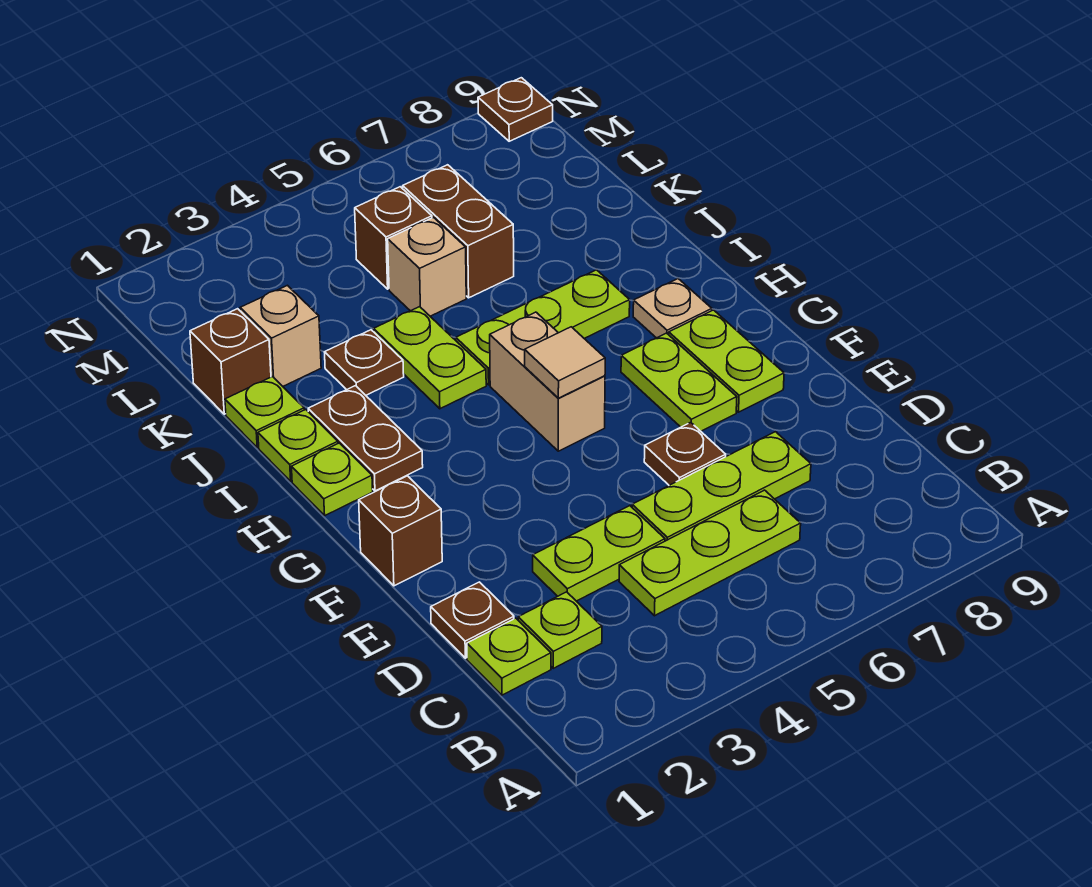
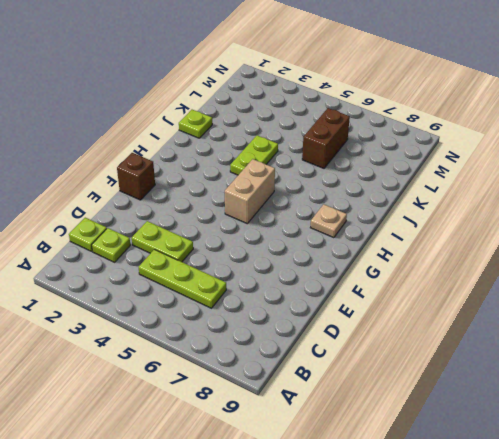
none -> brown 1x1 plate [431,582,514,658]
none -> lime 1x3 plate [632,432,811,541]
none -> brown 1x1 plate [644,422,726,485]

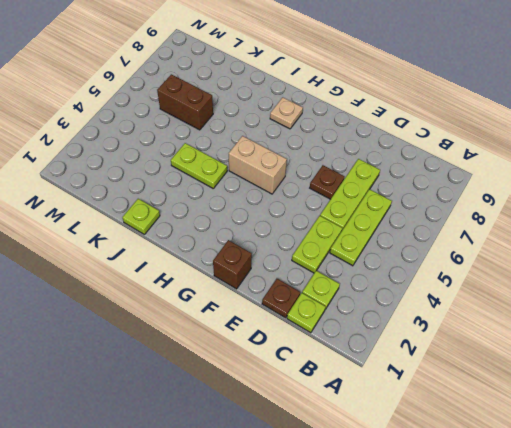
none -> lime 1x2 plate [621,333,737,431]
none -> lime 1x2 plate [669,310,784,412]
none -> lime 1x1 plate [292,443,373,515]

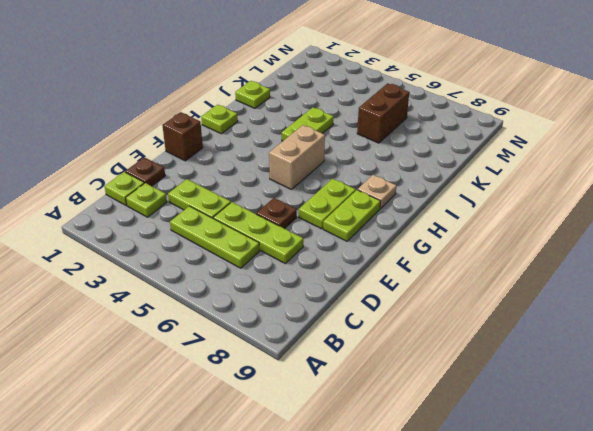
none -> brown 1x2 plate [308,386,423,491]
none -> lime 1x1 plate [258,410,338,481]
none -> lime 1x3 plate [456,270,630,385]

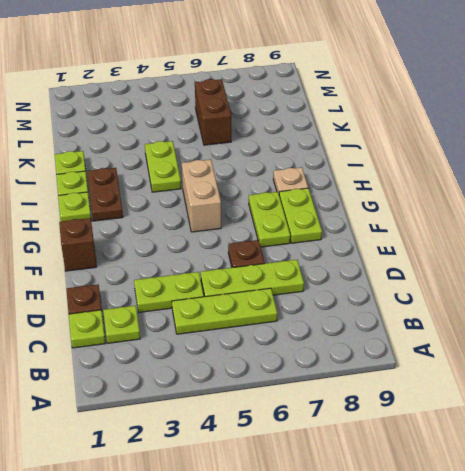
none -> lime 1x3 plate [456,270,630,385]
none -> brown 1x1 plate [325,330,404,395]
none -> brown 1x1 brick [190,309,271,414]

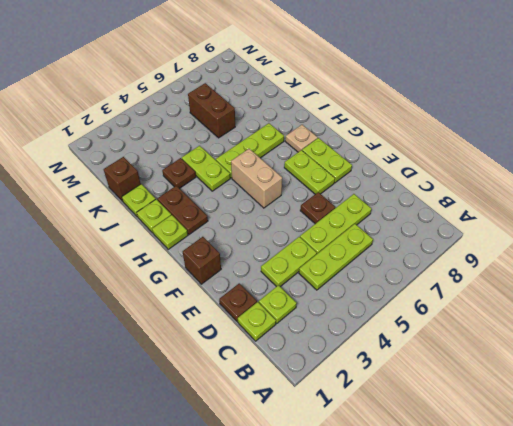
none -> tan 1x1 brick [240,285,321,386]
none -> tan 1x1 brick [388,217,466,316]
none -> brown 1x1 brick [355,187,432,289]

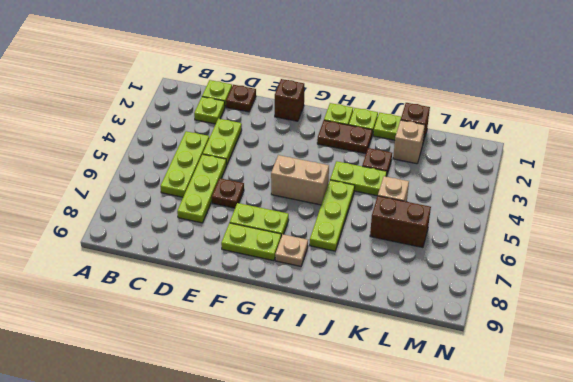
none -> brown 1x1 brick [355,187,432,289]
none -> brown 1x1 plate [478,78,553,141]
none -> tan 1x1 tile [525,327,605,398]

